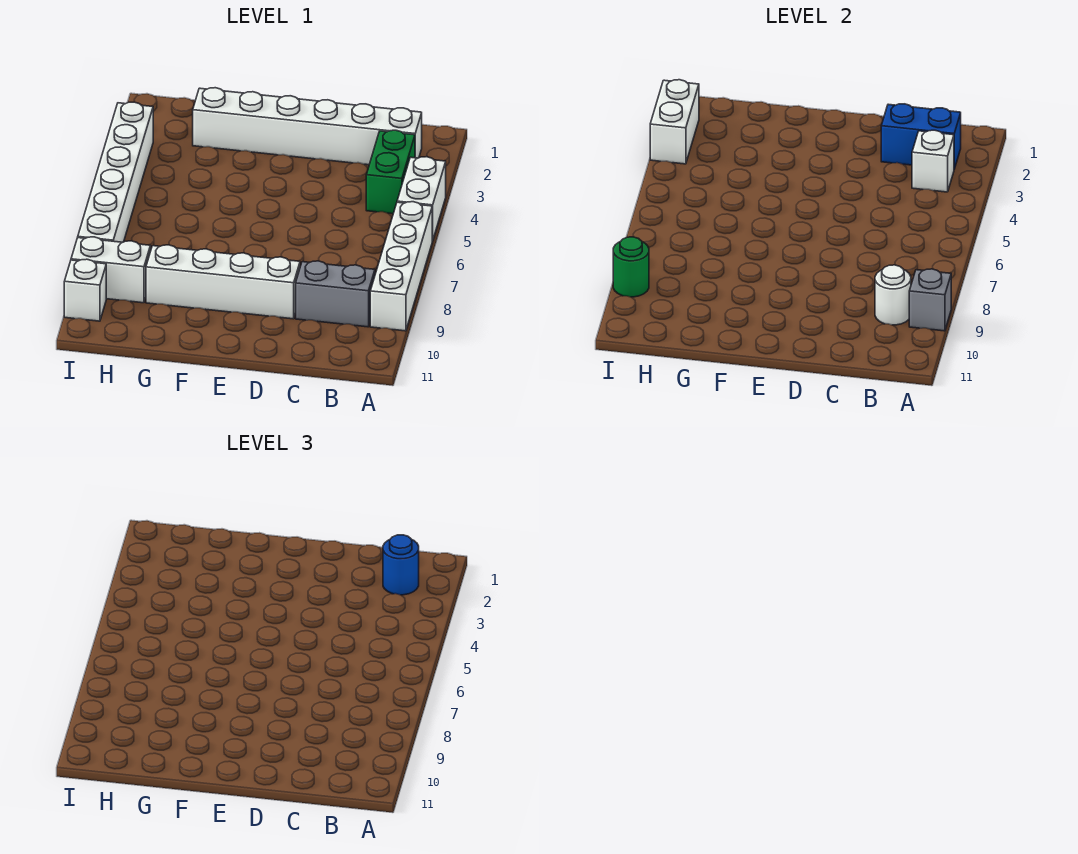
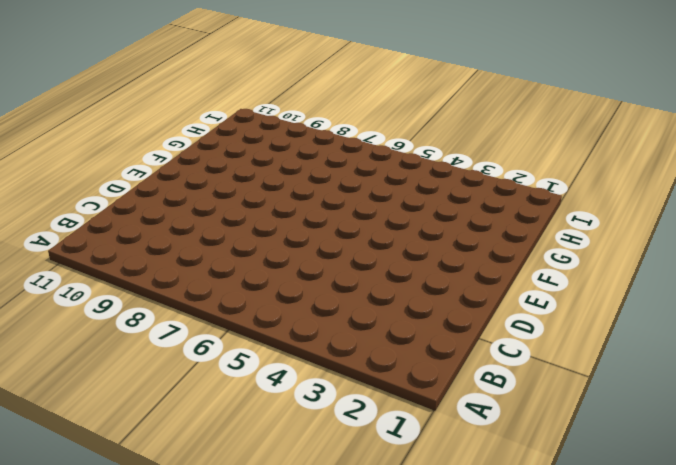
none -> white 1x2 brick [397,157,446,241]
none -> white 1x4 brick [370,202,432,331]
none -> white 1x6 brick [193,88,422,165]

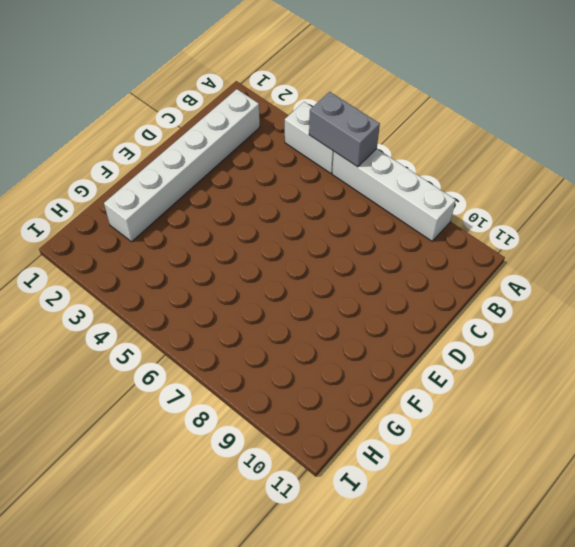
grey 1x2 brick [309,92,380,167] -> grey 1x2 brick turned to [296,261,375,327]
none -> green 1x2 brick [366,130,415,214]
none -> white 1x4 brick [146,245,300,319]
none -> white 1x2 brick [71,237,151,303]

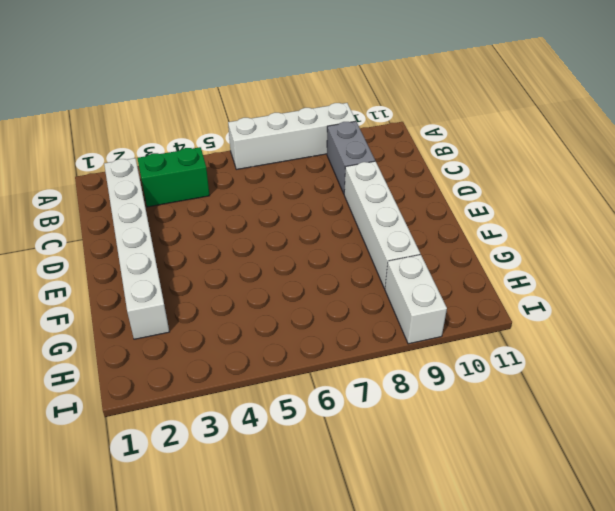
none -> white 1x2 brick [397,157,446,241]
none -> white 1x6 brick [78,102,153,242]
none -> white 1x1 brick [64,259,106,321]

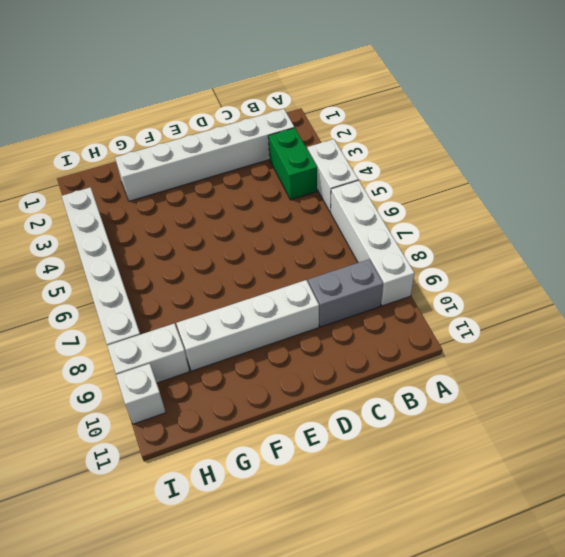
none -> grey 1x1 brick [909,269,951,331]
none -> blue 1x2 brick [881,104,961,169]
none -> white 1x1 brick [912,130,954,192]

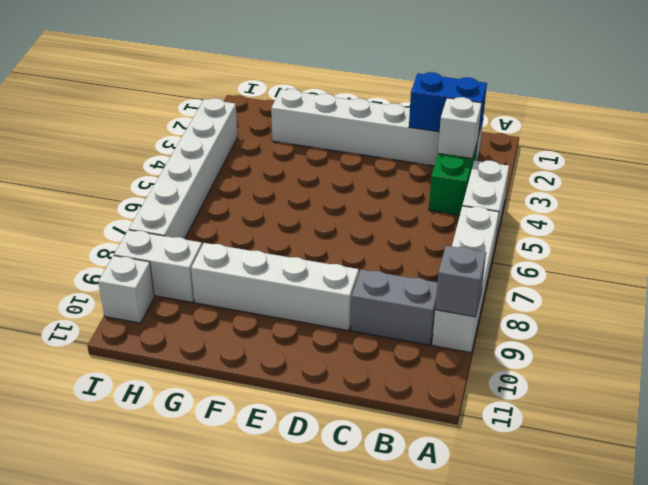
none -> white 1x1 round brick [875,265,911,325]
none -> white 1x2 brick [650,80,699,164]
none -> green 1x1 round brick [613,237,649,297]

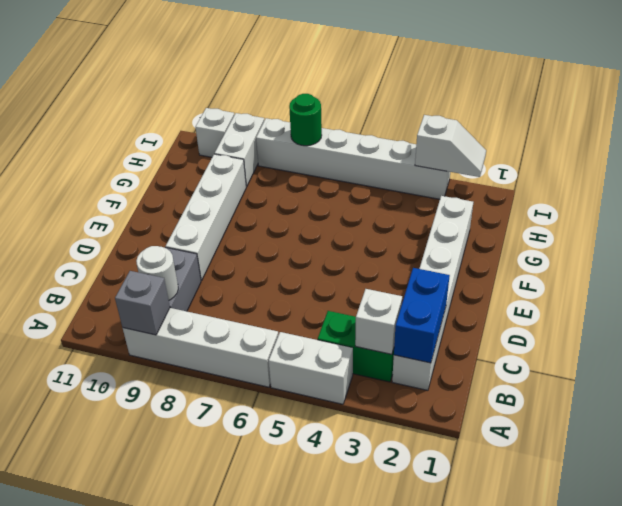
white 1x2 slope [415,115,486,177] -> white 1x2 brick [650,80,699,164]
green 1x1 round brick [289,94,322,146] -> green 1x1 round brick moved to [613,237,649,297]
none -> blue 1x1 round brick [383,535,419,595]

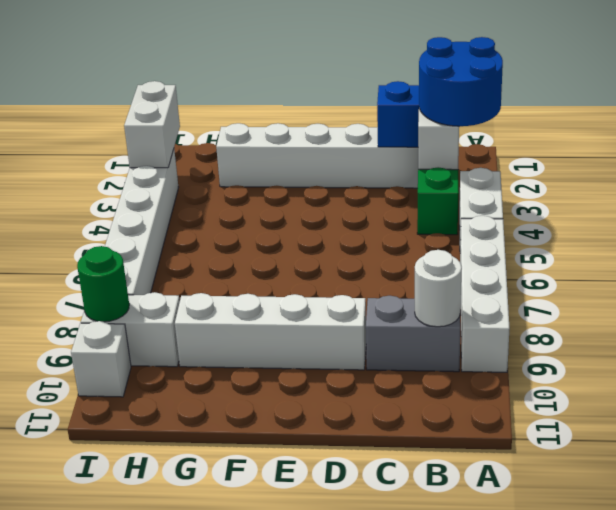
blue 2x2 round brick [419,37,503,126] -> blue 1x1 round brick [383,535,419,595]
none -> grey 1x1 brick [909,269,951,331]

